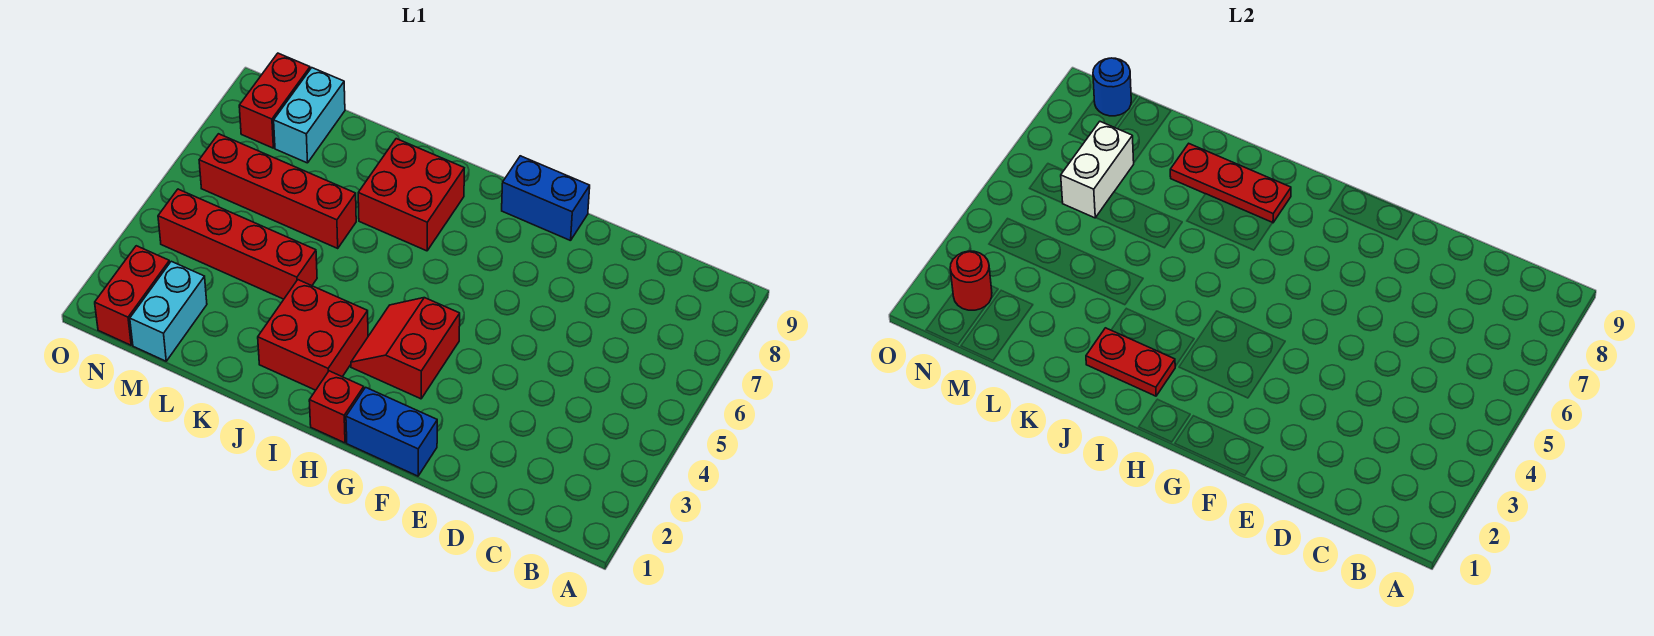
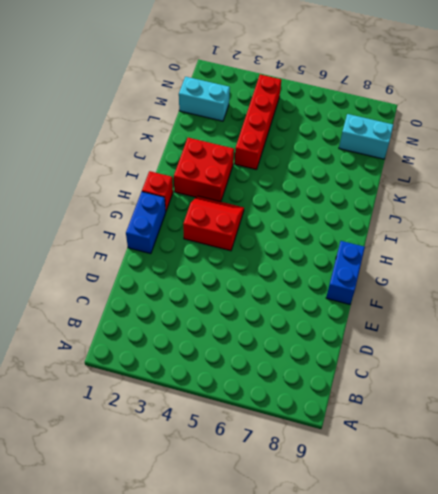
none -> red 2x2 brick [358,139,464,251]
none -> red 1x4 brick [199,134,356,248]
none -> red 1x2 brick [95,246,170,345]

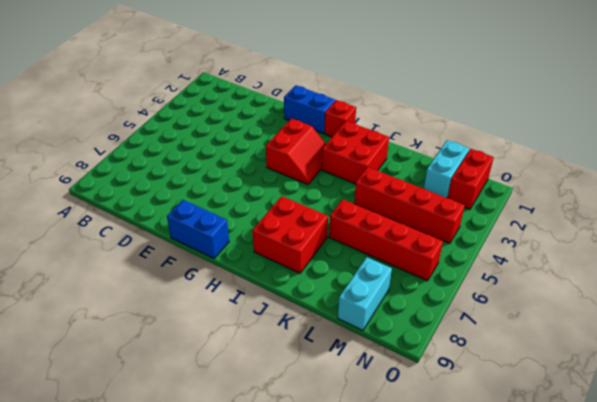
none -> red 1x2 brick [239,53,310,148]
none -> red 1x2 plate [1086,328,1175,396]
none -> red 1x3 plate [1170,144,1291,223]

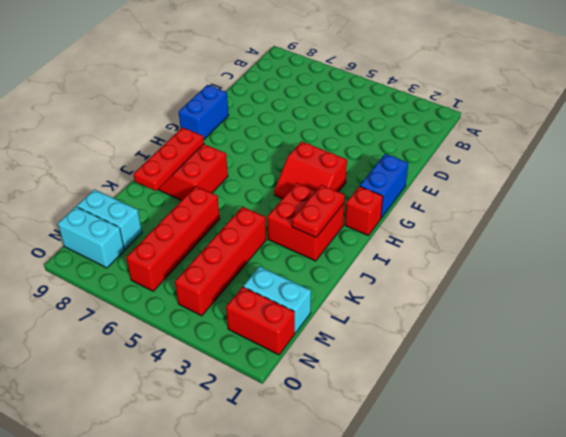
cyan 1x2 brick [58,207,124,268] -> red 1x2 brick [239,53,310,148]
none -> white 1x2 brick [1061,122,1134,218]
none -> red 1x1 round brick [950,251,992,310]
none -> blue 1x1 round brick [1093,58,1131,116]

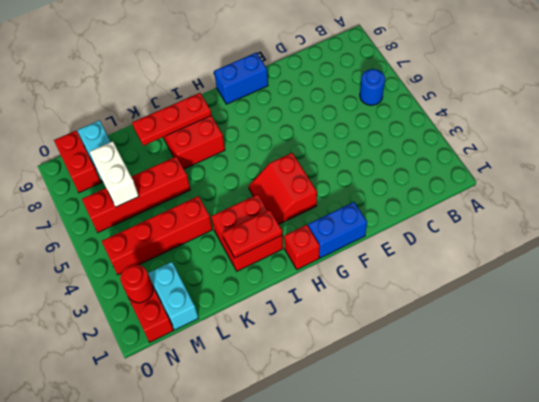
blue 1x1 round brick [360,69,385,105] -> blue 1x1 round brick moved to [1093,58,1131,116]

